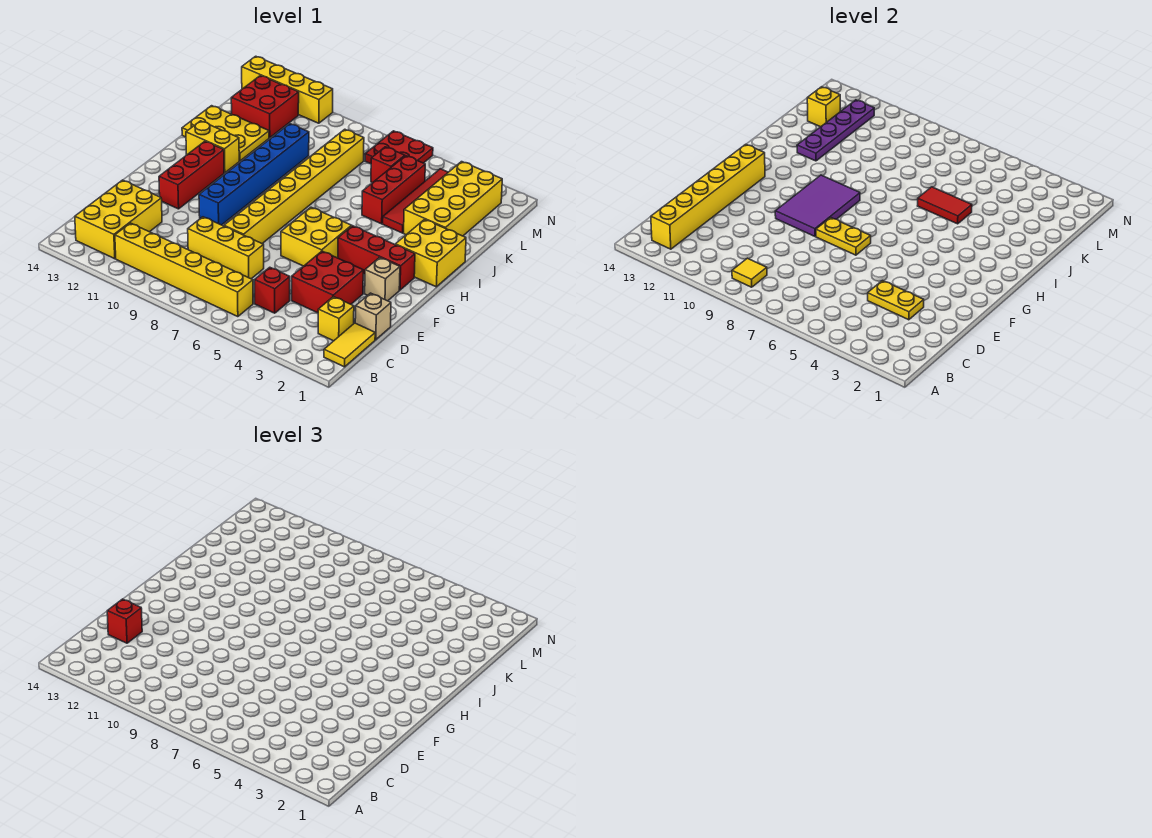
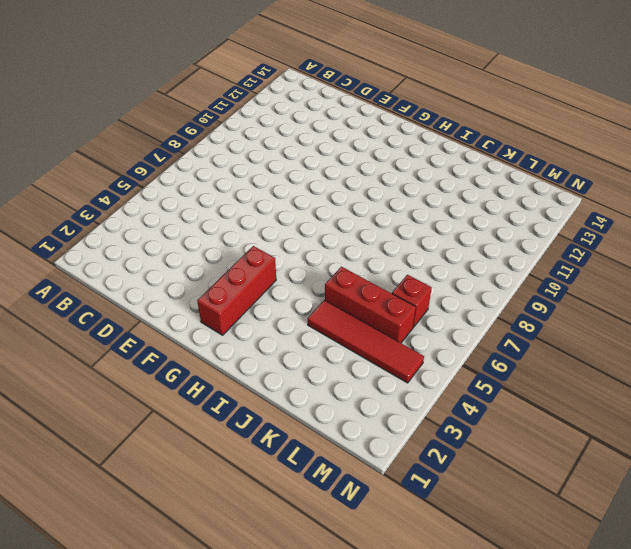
none -> yellow 1x2 tile [324,323,375,367]
none -> yellow 1x6 brick [115,223,253,317]
none -> yellow 2x3 brick [75,180,162,259]
none -> yellow 1x1 brick [318,297,354,341]

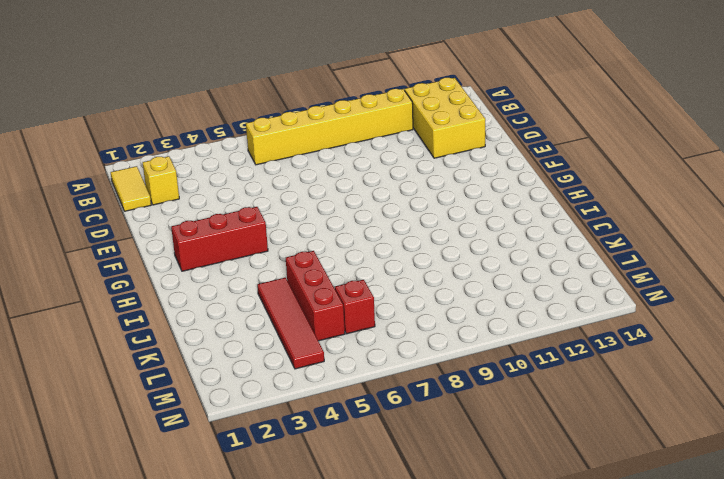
none -> red 1x1 brick [255,267,290,313]
none -> tan 1x1 brick [355,293,391,340]
none -> red 2x2 brick [292,251,363,313]
none -> yellow 1x3 brick [188,217,264,279]

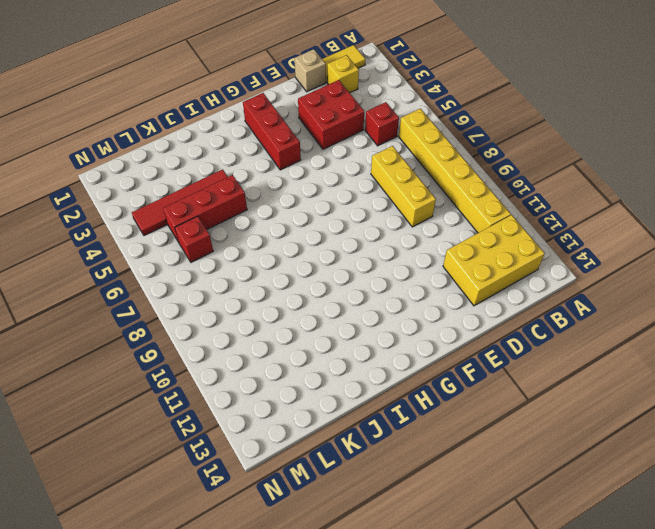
none -> yellow 1x8 brick [224,129,364,244]
none -> tan 1x1 brick [365,257,400,301]
none -> yellow 2x2 brick [281,207,352,266]
none -> blue 1x6 brick [199,124,309,225]

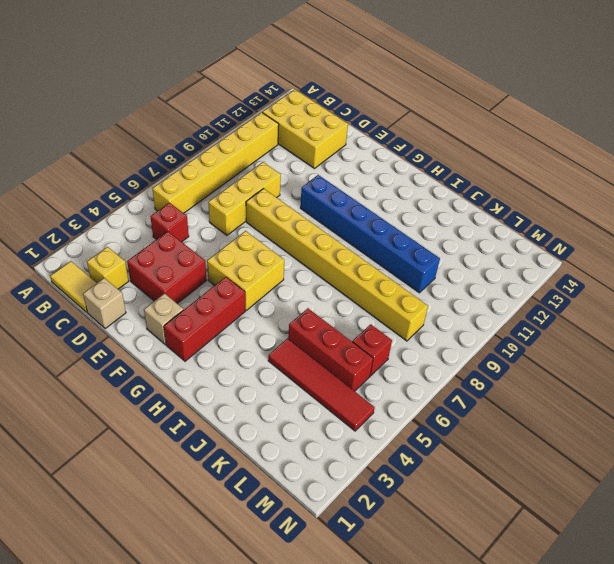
none -> red 1x3 brick [159,141,224,209]
none -> yellow 2x2 brick [395,219,466,287]
none -> yellow 1x2 brick [186,121,239,173]
none -> yellow 2x4 brick [404,162,502,236]

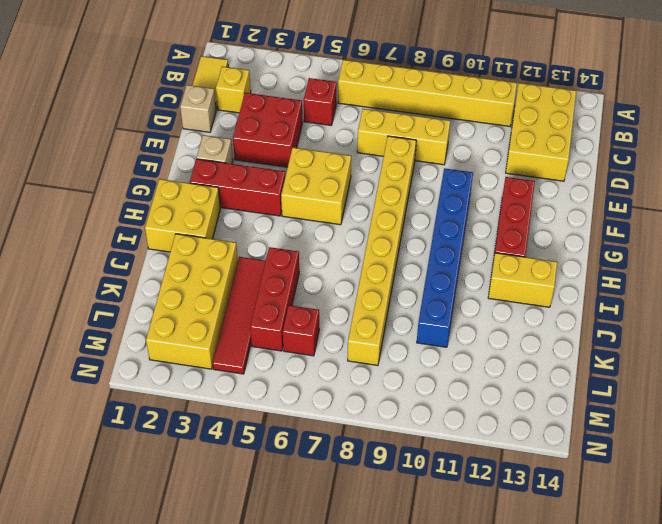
none -> yellow 2x3 plate [182,106,269,161]
none -> red 2x2 brick [231,76,299,138]
none -> red 2x2 plate [365,131,433,164]
none -> yellow 1x4 brick [242,56,333,123]

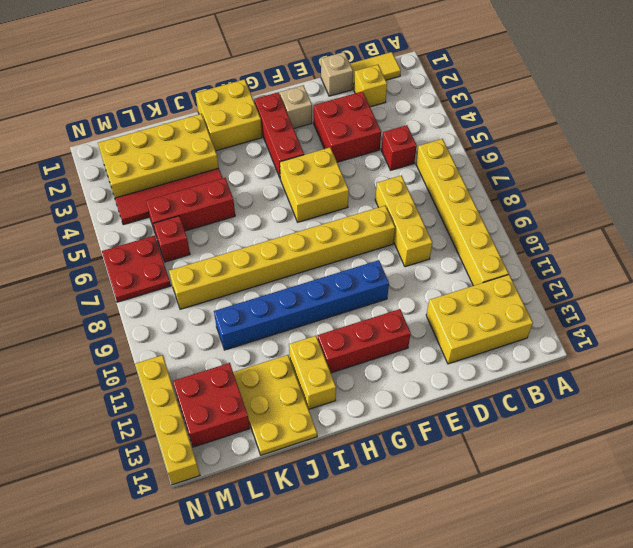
none -> yellow 1x1 tile [732,258,767,287]
none -> yellow 1x6 brick [651,144,765,249]
none -> yellow 1x2 plate [868,281,924,320]
none -> yellow 1x2 plate [816,218,871,255]

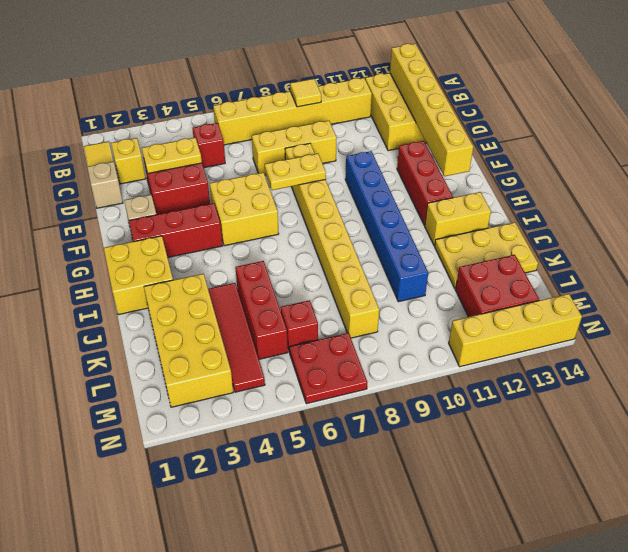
none -> purple 2x3 tile [775,175,860,236]
none -> red 1x2 tile [918,187,972,224]
none -> purple 1x4 plate [797,100,874,161]
none -> yellow 1x1 brick [807,87,840,127]

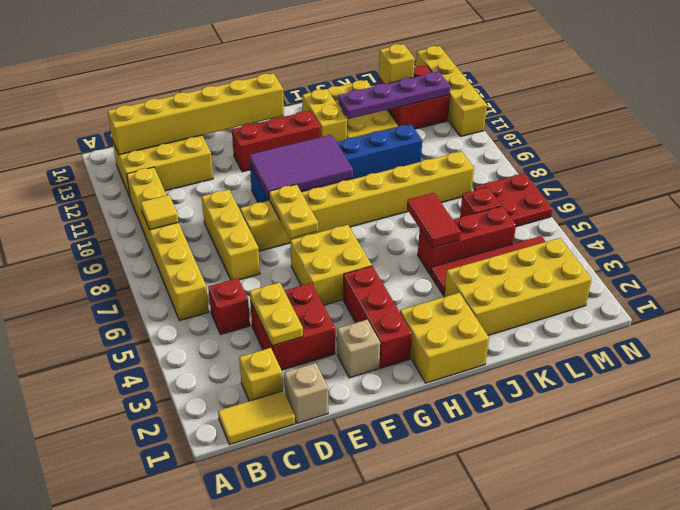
none -> red 1x1 brick [107,599,142,643]

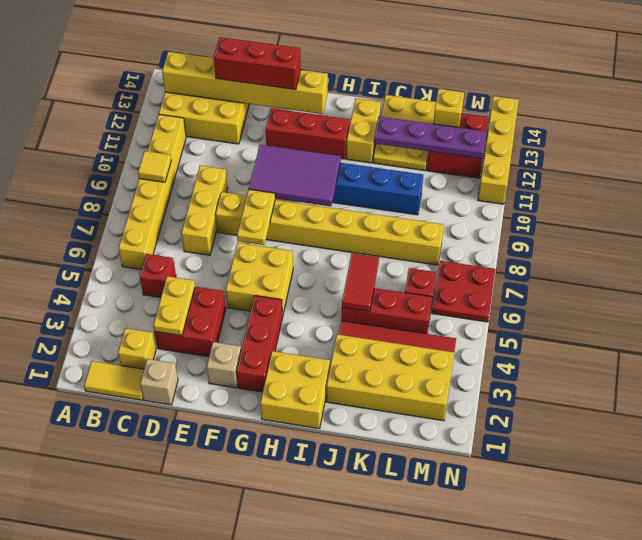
red 1x3 brick [214,37,301,90] -> red 1x1 brick [107,599,142,643]

